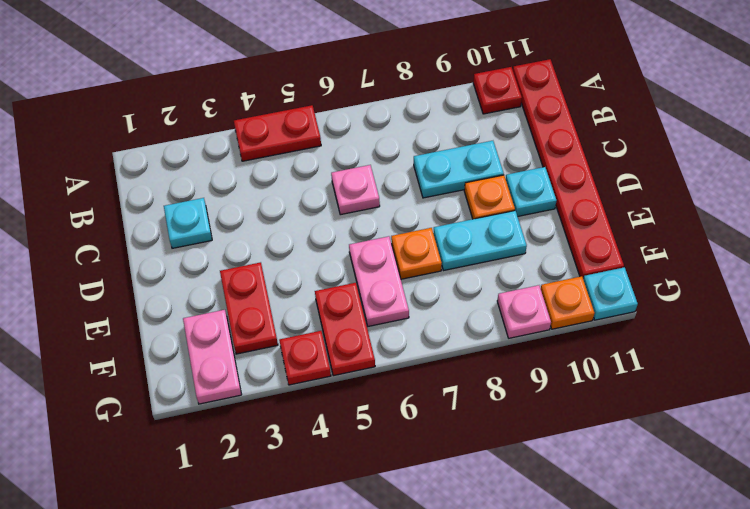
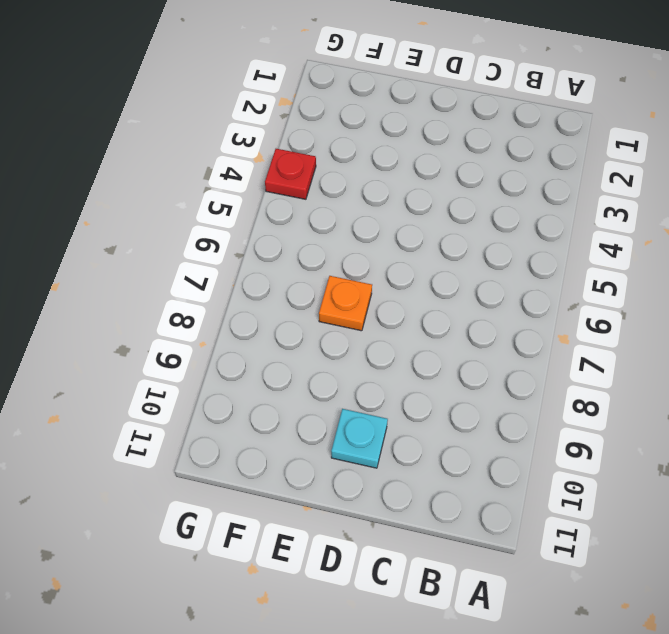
none -> red 1x2 plate [234,105,321,161]
none -> red 1x1 plate [473,67,522,114]
none -> red 1x6 plate [513,59,624,279]

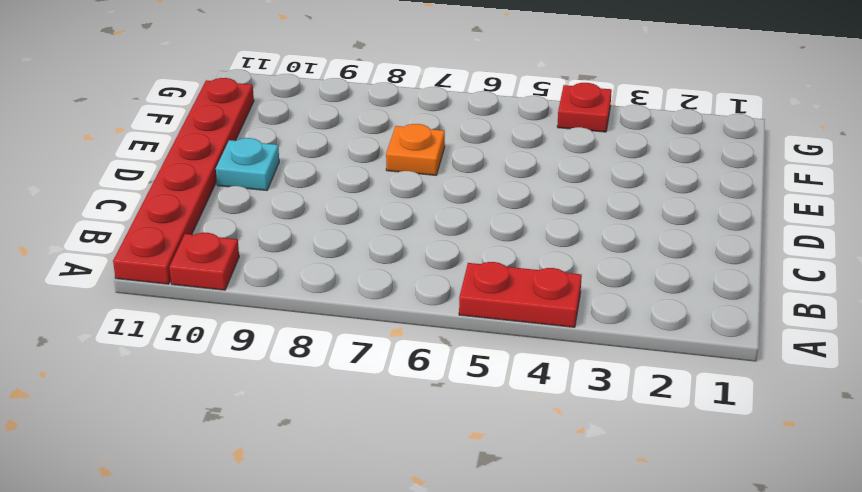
none -> cyan 1x1 plate [164,198,212,248]
none -> pink 1x1 plate [331,165,380,215]
none -> cyan 1x2 plate [414,141,504,198]

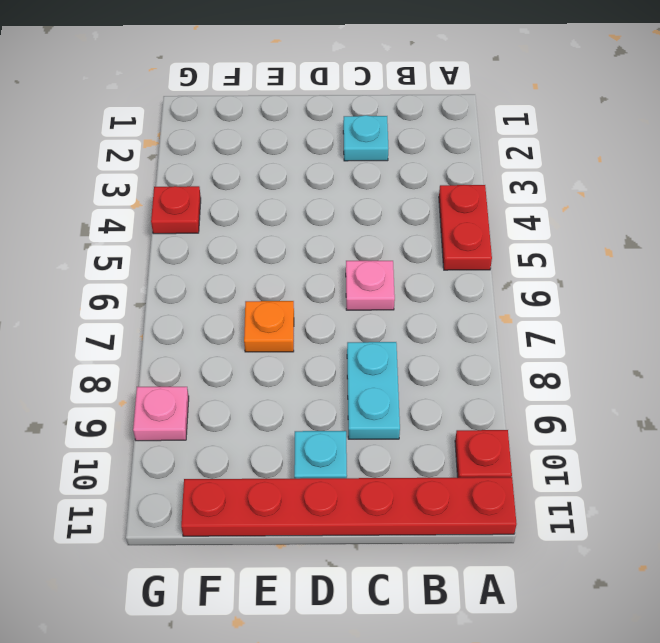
none -> orange 1x1 plate [464,175,515,219]
none -> red 1x2 plate [220,262,278,354]
none -> pink 1x2 plate [349,236,409,326]

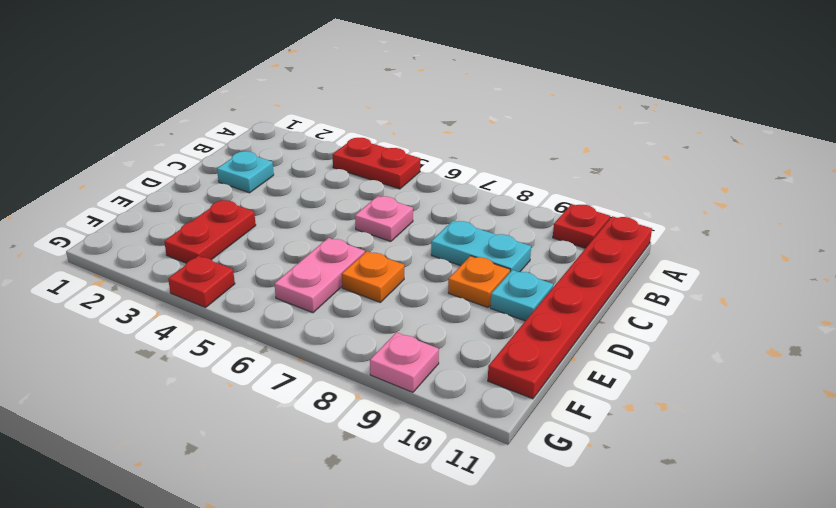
none -> cyan 1x2 plate [433,211,527,271]
none -> pink 1x2 plate [183,310,242,404]
none -> red 1x2 plate [315,283,375,376]

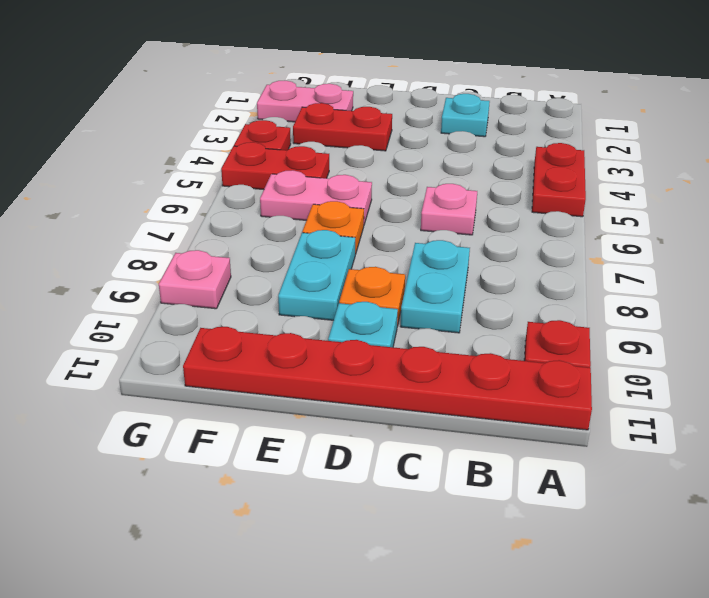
none -> orange 1x1 plate [541,276,595,329]
none -> cyan 1x1 plate [583,267,638,320]

